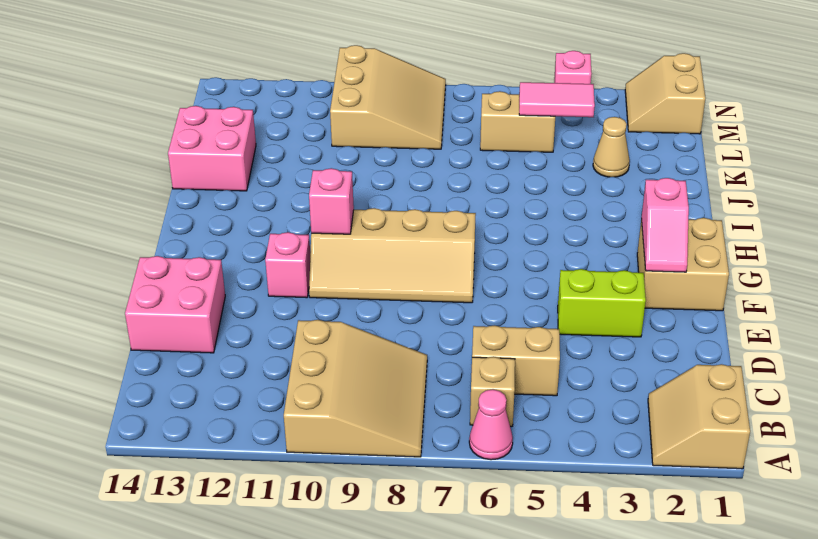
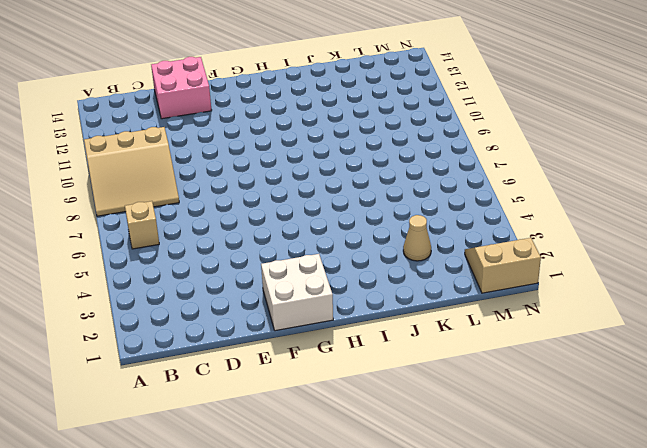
white 2x2 brick [261,254,333,331] -> tan 2x2 brick [637,218,729,311]
none -> tan 2x2 slope [648,364,750,469]
none -> pink 1x1 cone [469,389,513,460]
none -> tan 1x2 brick [472,325,560,396]

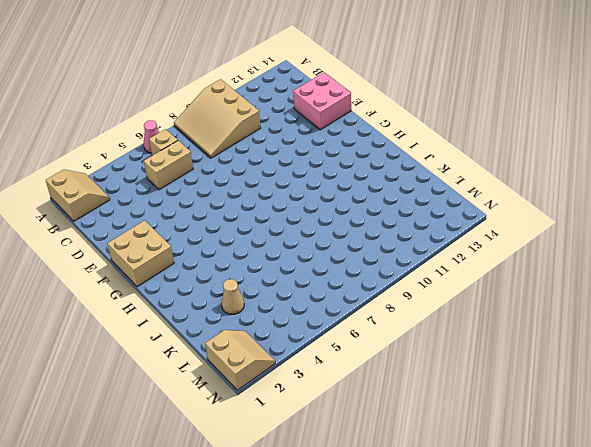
none -> lime 1x2 brick [558,269,646,337]
none -> tan 2x4 slope [309,208,476,303]
none -> pink 1x1 brick [265,232,310,298]

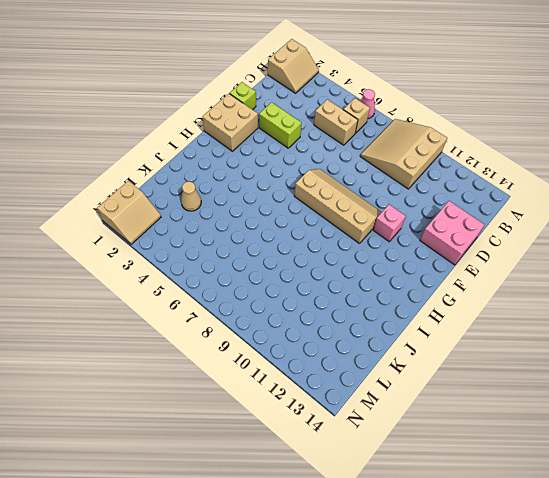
lime 1x1 brick [229,82,256,110] -> none
none -> pink 2x2 brick [168,106,256,191]
none -> tan 1x2 brick [480,91,555,152]
none -> tan 3x3 slope [330,45,446,149]

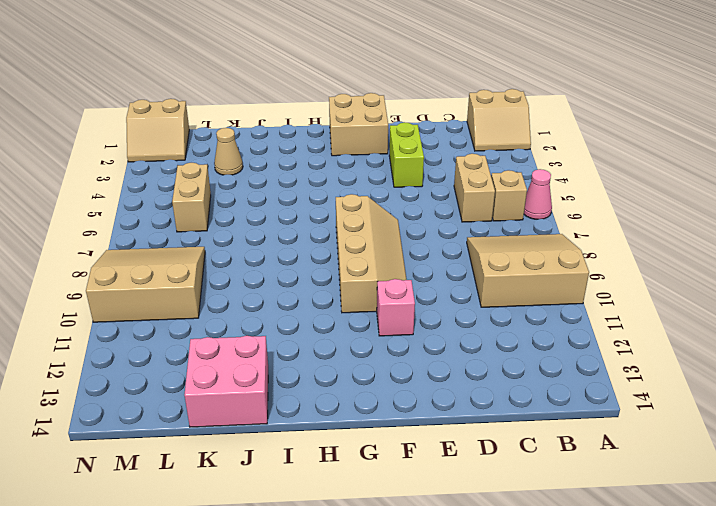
none -> pink 2x2 brick [125,256,225,353]
none -> pink 1x1 brick [554,51,591,84]
none -> pink 1x2 slope [641,178,689,272]

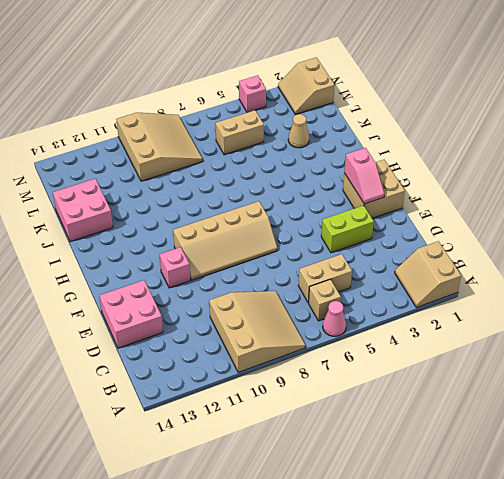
none -> pink 1x1 brick [309,168,354,234]
none -> pink 1x2 tile [519,82,595,117]

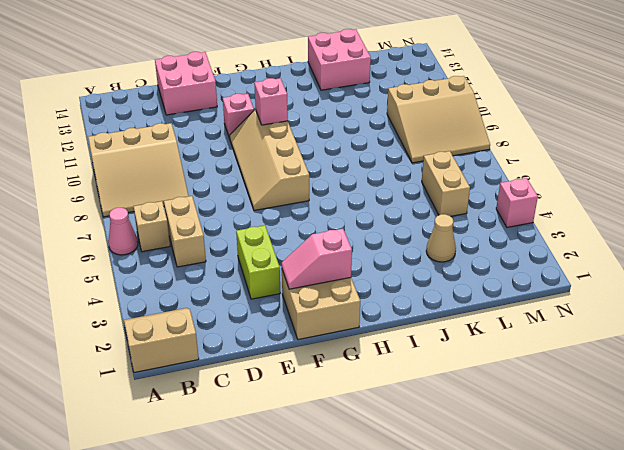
none -> tan 2x2 slope [625,53,705,134]
none -> pink 1x2 tile [519,82,595,117]

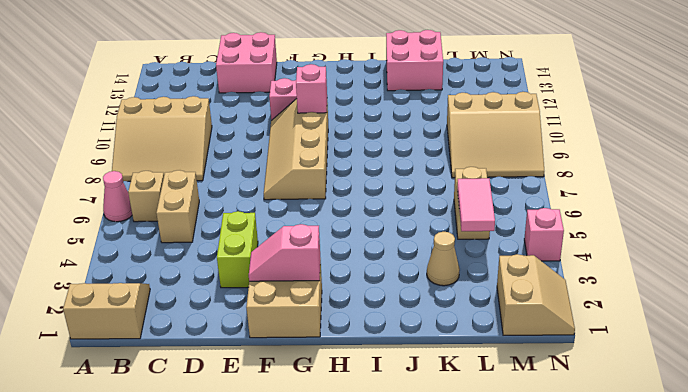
tan 2x2 slope [497,254,575,335] -> tan 2x2 slope turned to [625,53,705,134]

